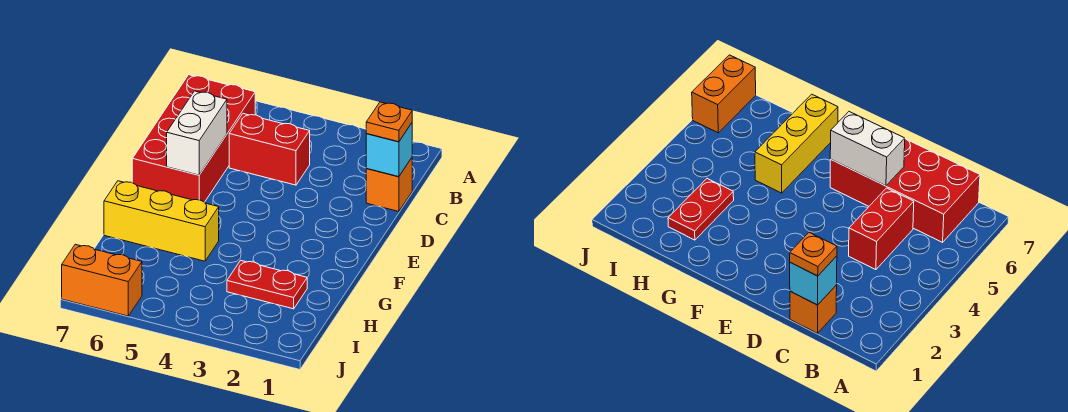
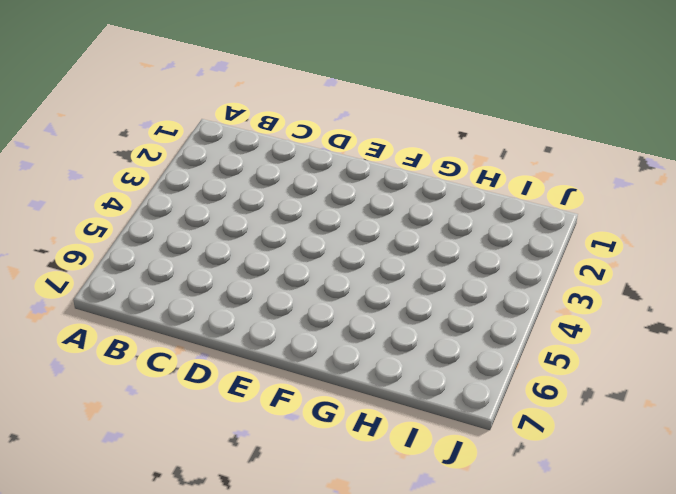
none -> red 2x4 brick [132,75,255,202]
none -> orange 1x1 brick [366,158,412,212]

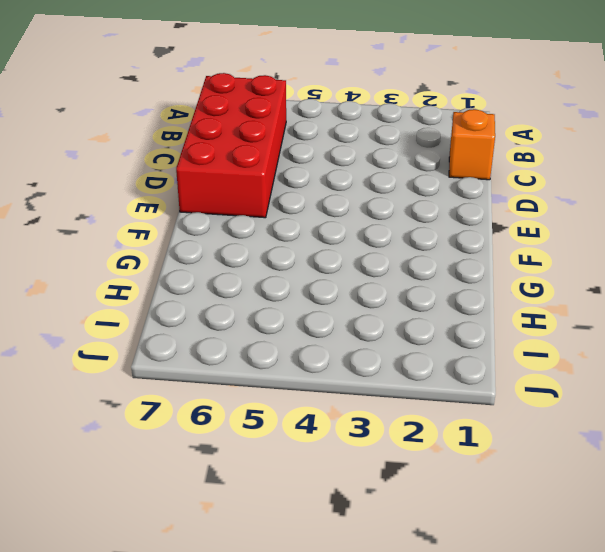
none -> red 1x2 brick [229,114,310,185]
none -> yellow 1x3 brick [104,181,219,261]

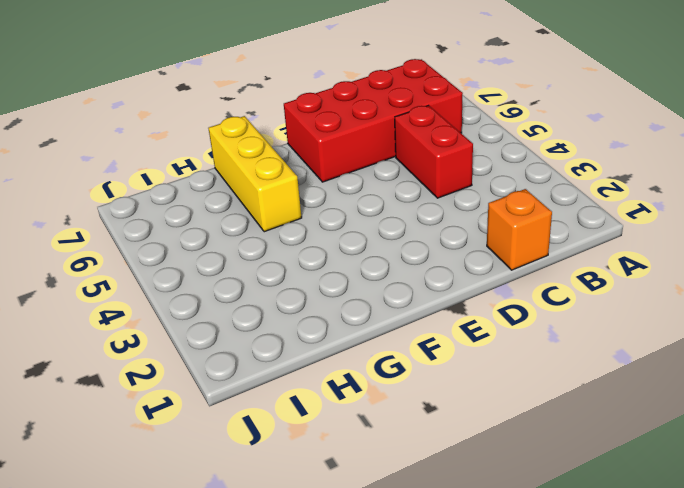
none -> red 1x2 plate [227,260,307,309]
none -> orange 1x2 brick [62,244,142,316]

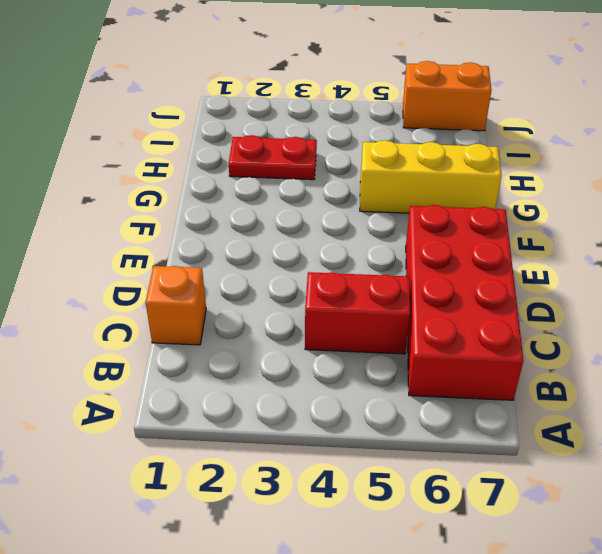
none -> cyan 1x1 brick [366,123,412,177]
none -> white 1x2 brick [167,91,227,175]

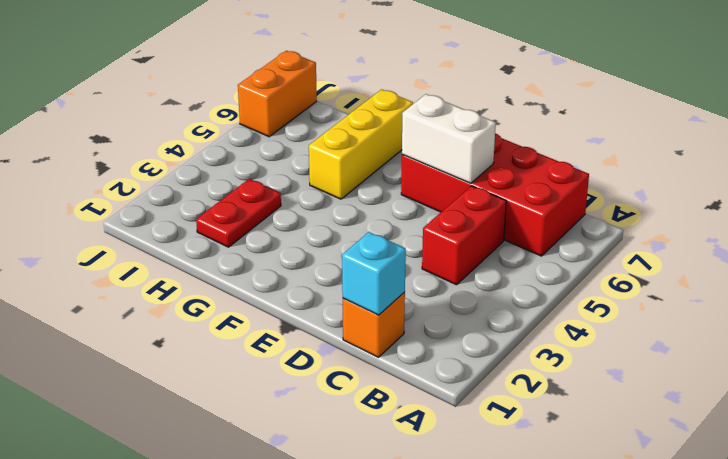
none -> orange 1x1 plate [366,102,412,142]

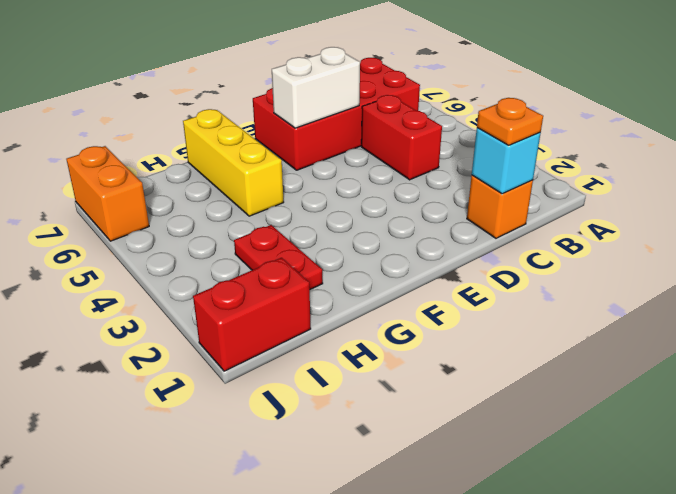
red 1x2 brick [193,258,311,371] -> none

